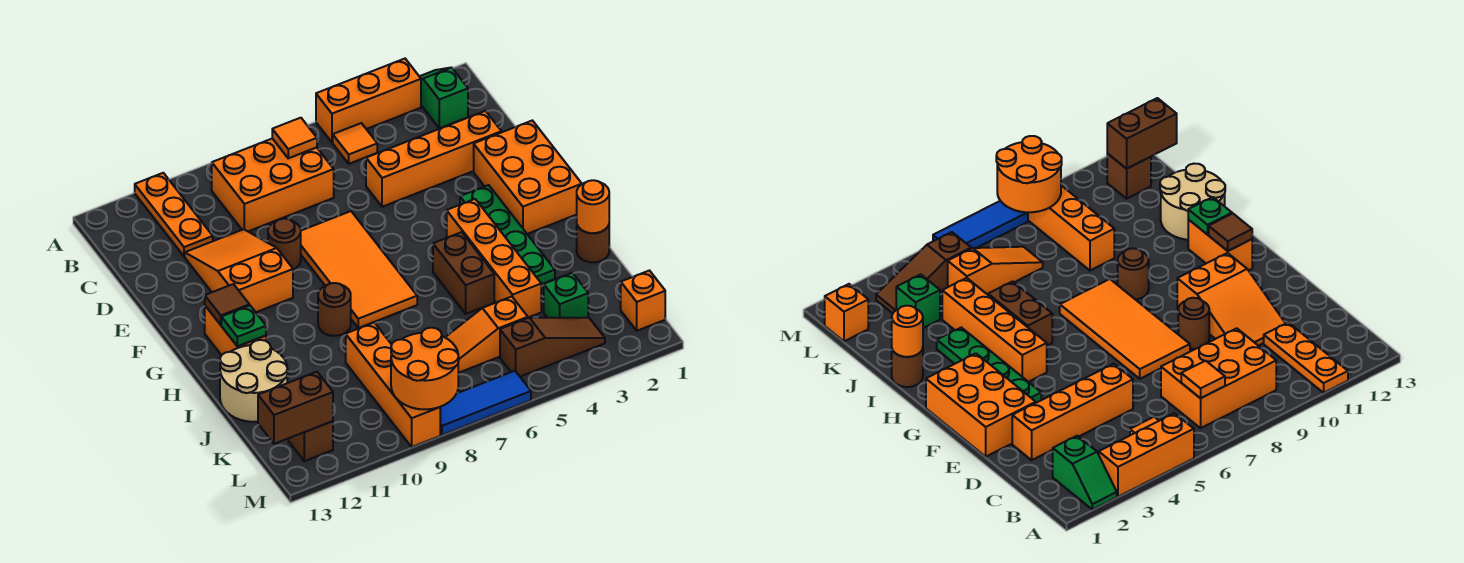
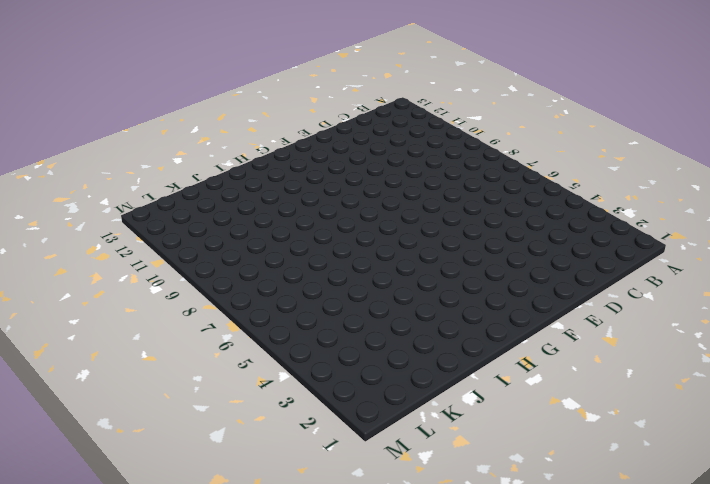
none -> green 1x2 slope [419,68,468,128]
none -> orange 1x3 brick [316,59,421,142]
none -> orange 1x3 plate [135,173,213,256]
none -> orange 1x1 tile [333,123,377,164]

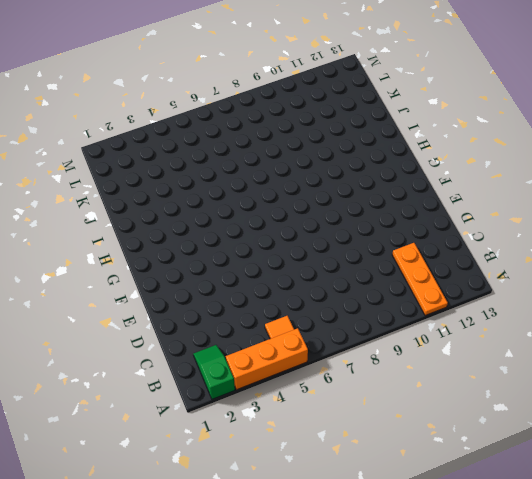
green 1x2 slope [193,345,235,399] -> green 1x2 slope turned to [419,68,468,128]
none -> orange 2x3 brick [212,139,334,231]
none -> orange 1x4 brick [366,111,501,207]
none -> orange 2x3 slope [185,229,293,312]
none -> orange 2x3 brick [474,120,582,234]

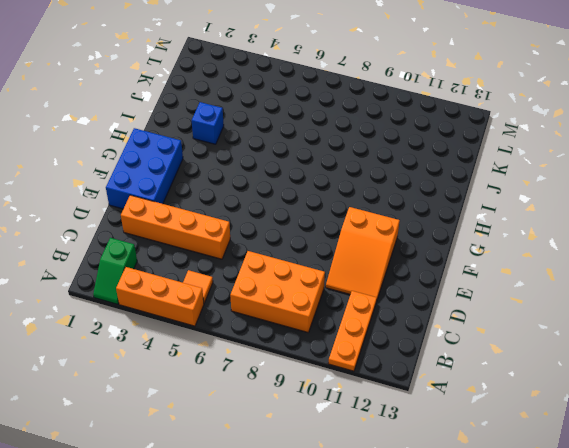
blue 2x3 brick [106,128,183,209] -> orange 2x3 brick [474,120,582,234]
blue 1x1 brick [192,102,224,144] -> green 1x4 plate [460,185,555,284]
none -> orange 2x4 tile [301,211,417,328]
none -> brown 1x1 round brick [268,219,301,270]
none -> orange 1x4 brick [447,199,541,317]
none -> orange 1x2 brick [205,306,266,355]

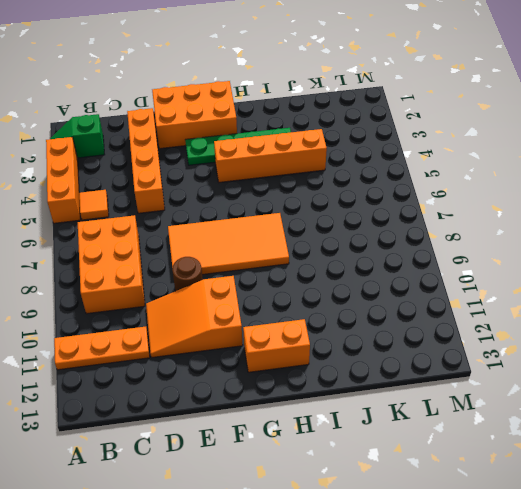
none -> brown 1x2 brick [433,232,494,314]
none -> brown 1x1 round brick [318,283,351,336]
none -> brown 1x1 round brick [577,225,609,262]
none -> tan 2x2 round brick [220,340,288,422]

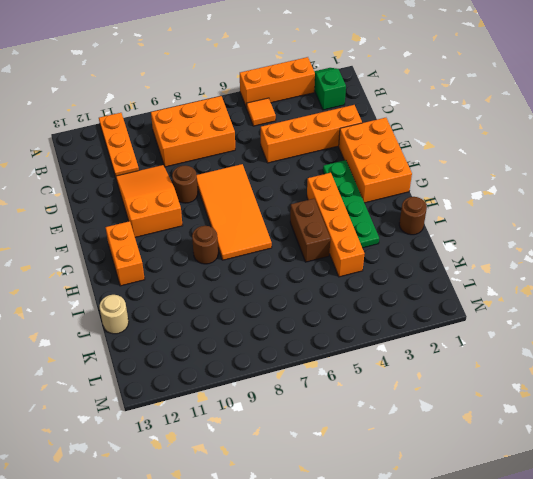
tan 1x1 round brick [99,295,129,334] -> tan 2x2 round brick [220,340,288,422]
none -> orange 1x4 brick [346,323,440,447]
none -> green 1x1 brick [544,273,588,318]
none -> orange 1x3 slope [445,297,528,373]
none -> orange 1x1 brick [621,271,665,331]

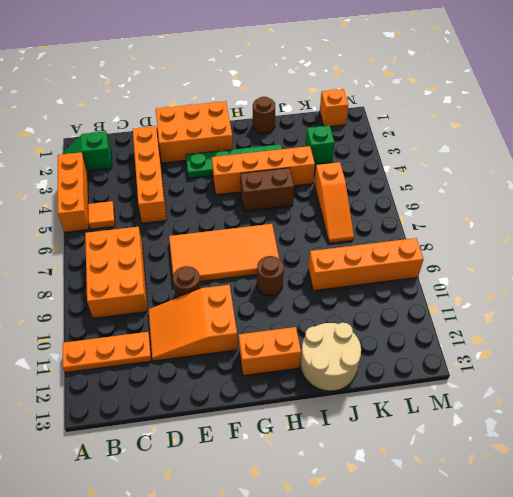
none -> brown 1x3 slope [500,318,605,377]
none -> brown 1x1 brick [288,421,333,461]
none -> blue 1x3 tile [440,371,531,435]
none -> orange 1x1 tile [272,118,317,158]

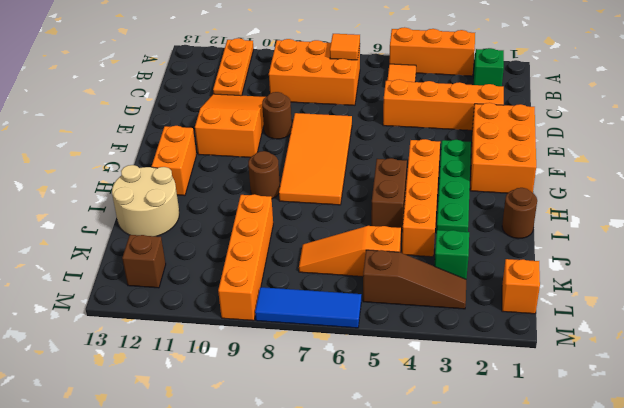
none -> brown 1x1 tile [205,284,249,325]
none -> green 1x1 plate [221,305,266,346]
none -> orange 1x1 round brick [577,180,609,233]
none -> orange 2x2 round brick [391,328,459,409]

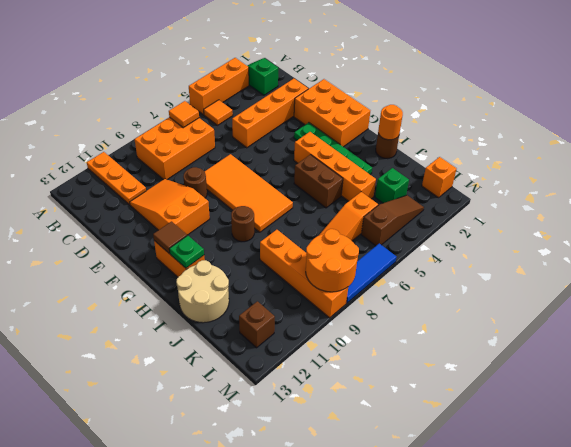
none -> brown 1x2 brick [258,372,333,444]

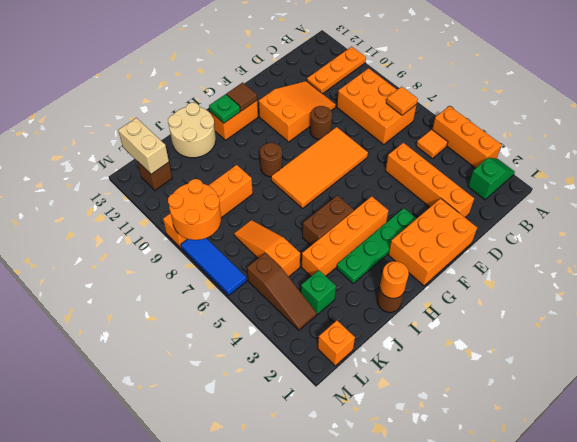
tan 1x2 brick [118,118,169,174] -> brown 1x2 brick [258,372,333,444]

